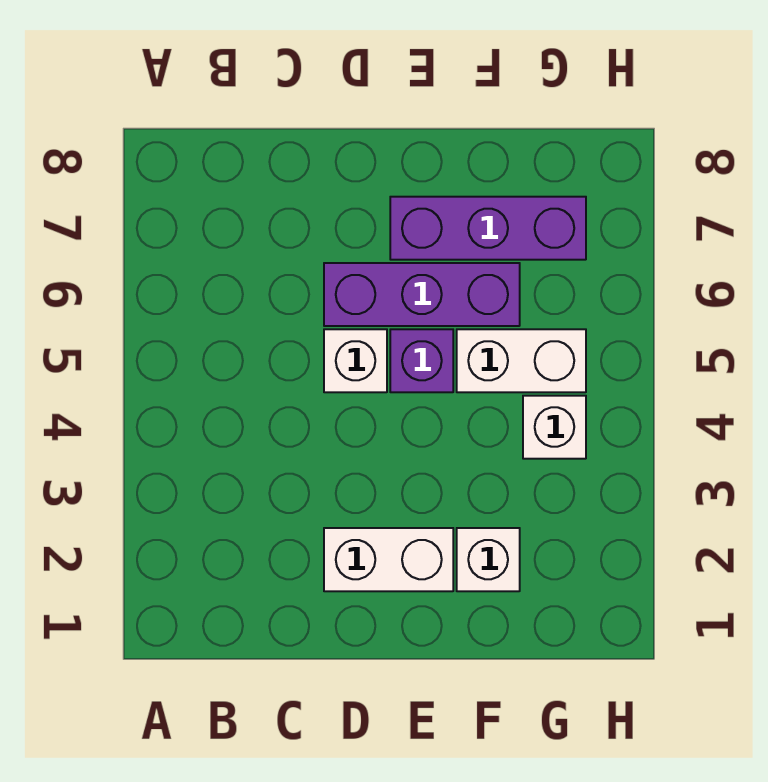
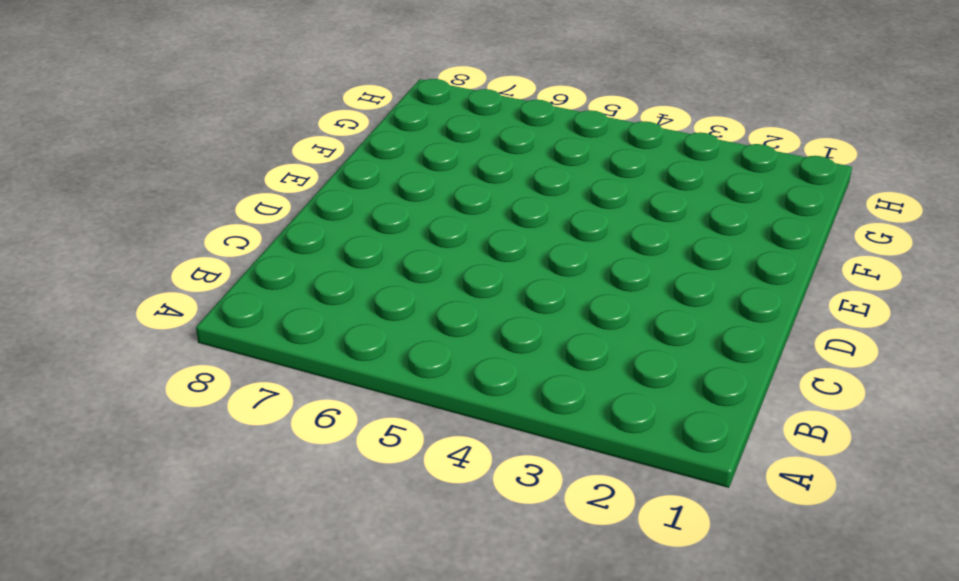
none -> white 1x2 brick [324,528,453,591]
none -> white 1x1 brick [324,329,387,392]

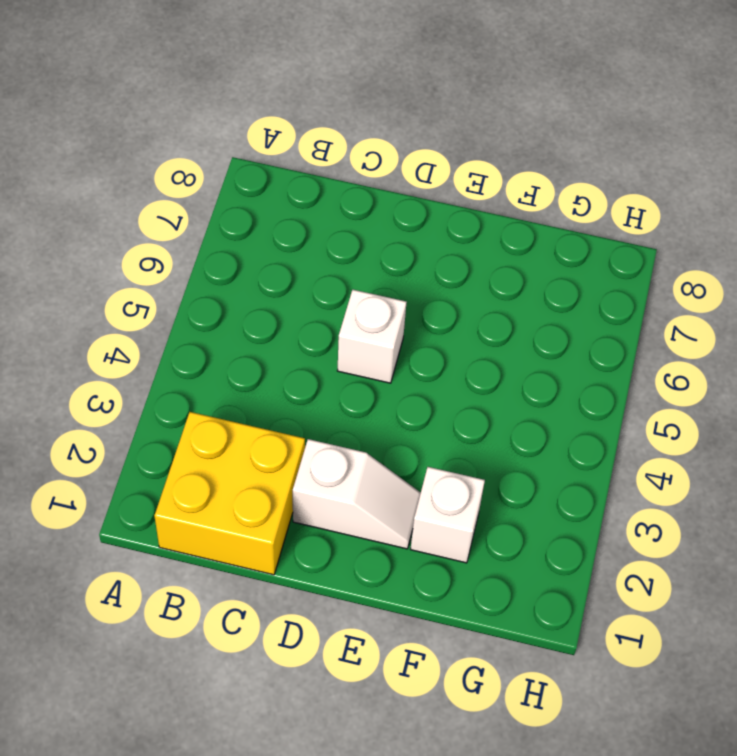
yellow 2x2 brick [154,412,305,575] -> none
white 1x2 slope [293,439,421,549] -> white 1x2 brick [324,528,453,591]
none -> purple 1x3 brick [324,263,520,326]
none -> purple 1x1 brick [390,329,453,392]

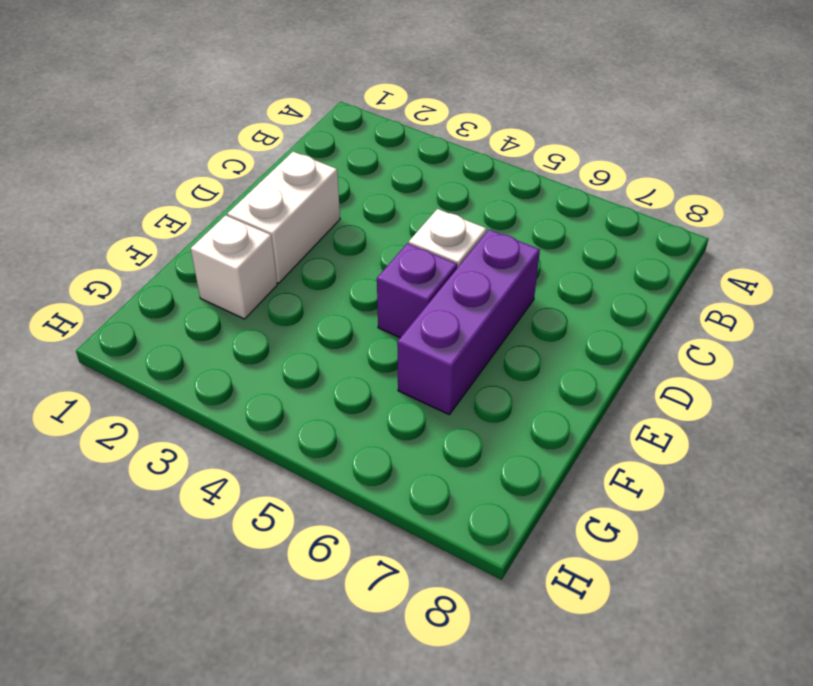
none -> purple 1x3 brick [390,197,586,260]
none -> white 1x2 brick [457,329,586,392]

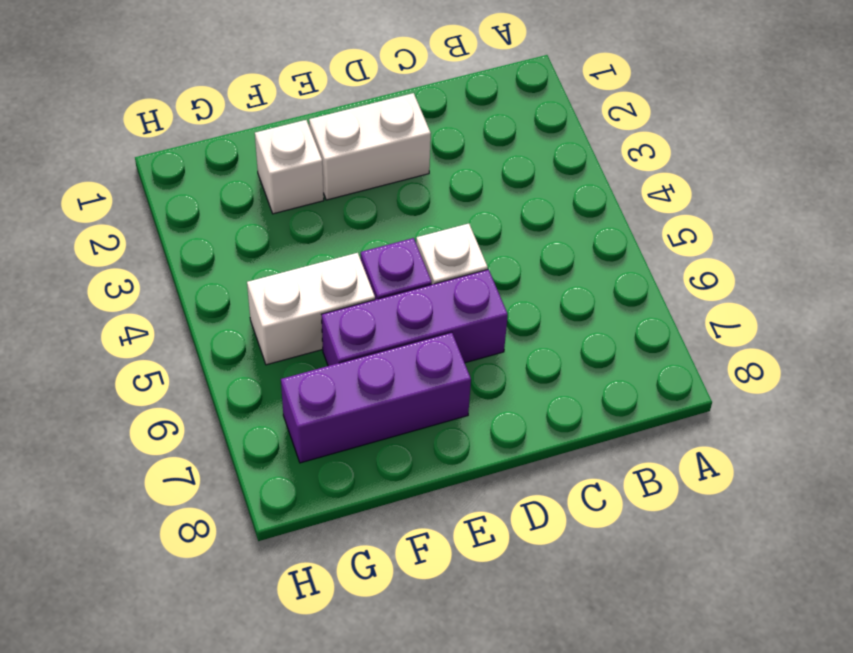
none -> white 1x1 brick [523,396,586,459]

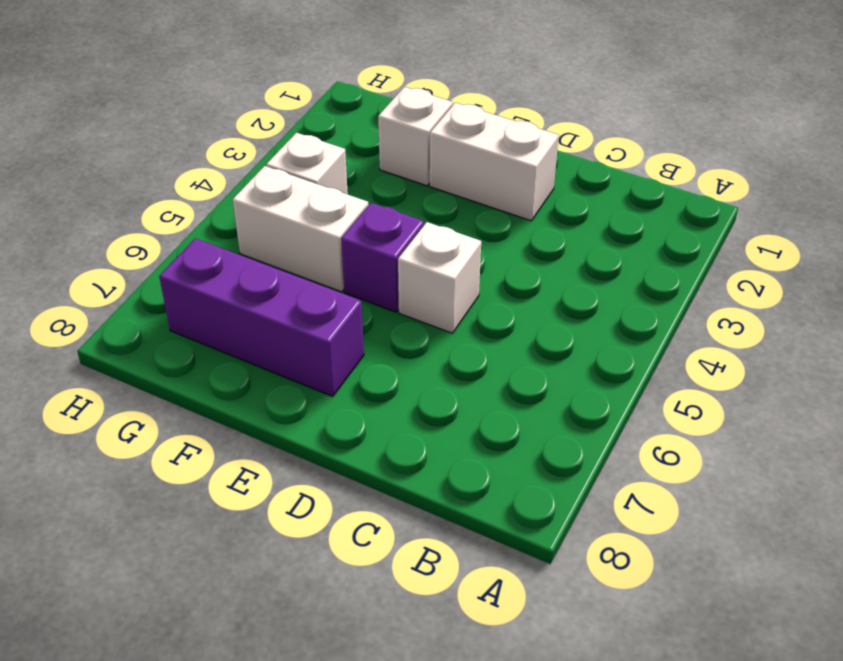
none -> purple 1x3 brick [324,263,520,326]

